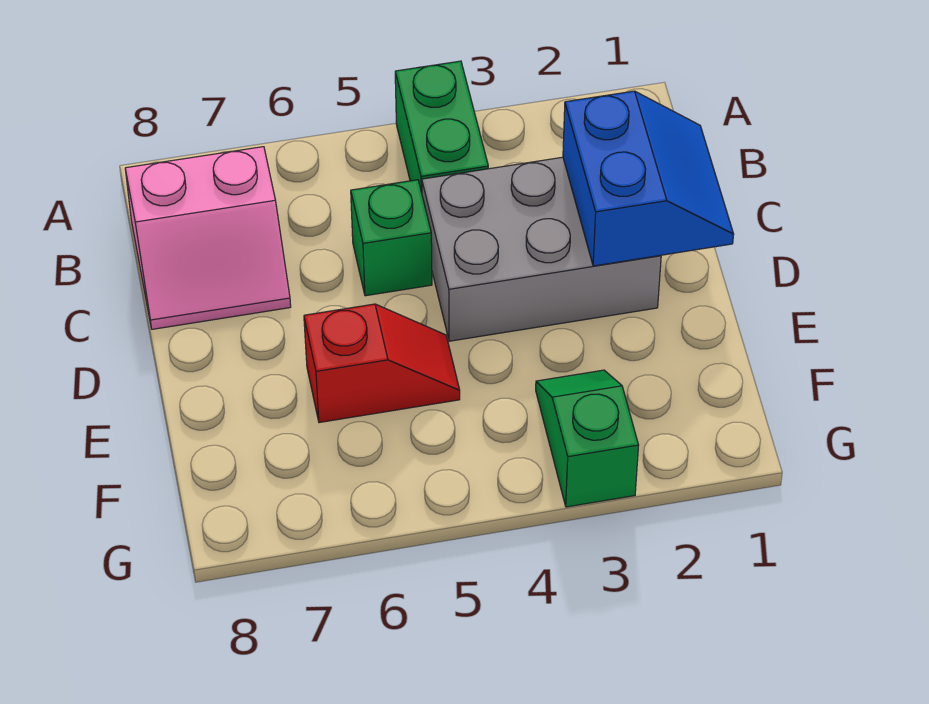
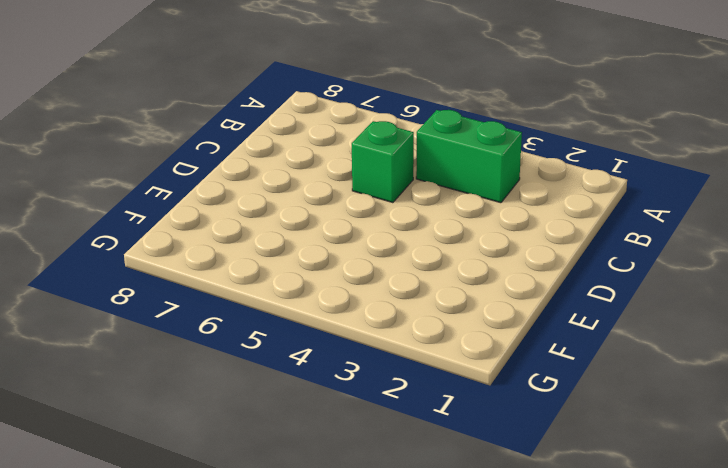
green 1x2 brick [416,110,522,203] -> green 1x2 brick turned to [395,61,488,193]
none -> pink 2x2 slope [125,147,291,329]
none -> grey 2x3 brick [422,157,661,341]

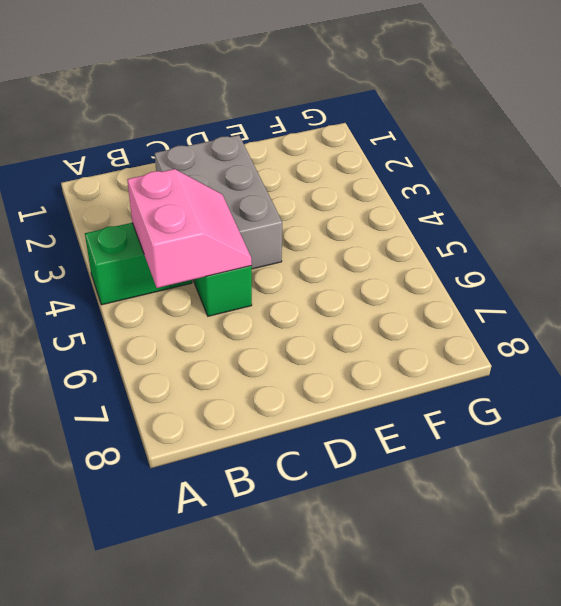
pink 2x2 slope [127,169,252,288] -> pink 2x2 slope moved to [125,147,291,329]
none -> red 1x2 slope [304,304,460,423]
none -> green 1x2 slope [536,370,639,507]

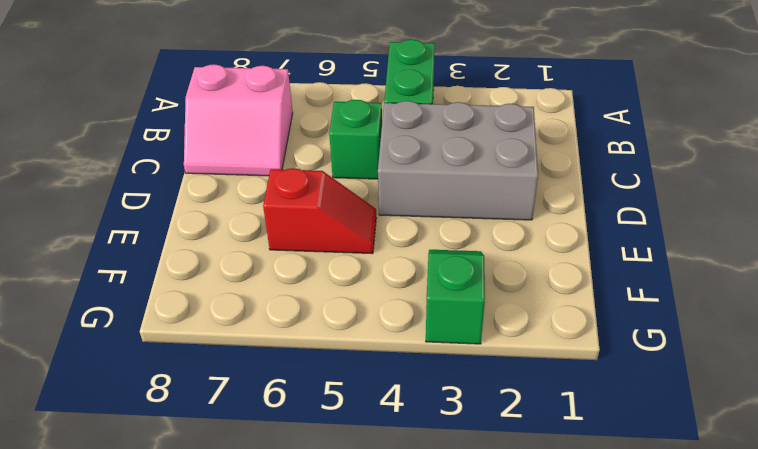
none -> blue 2x2 slope [563,91,734,266]

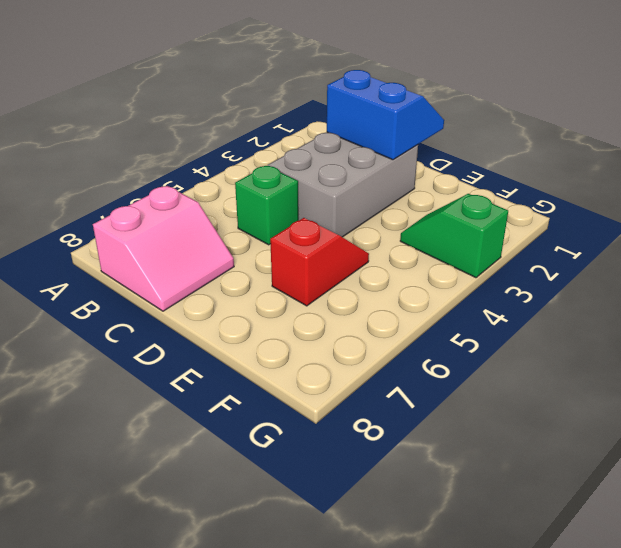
none -> green 1x2 brick [395,61,488,193]

